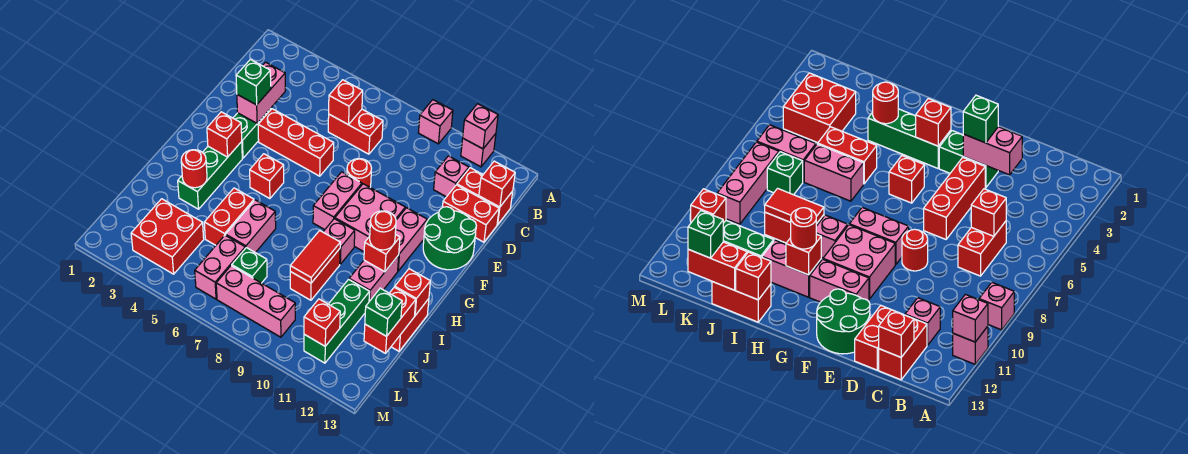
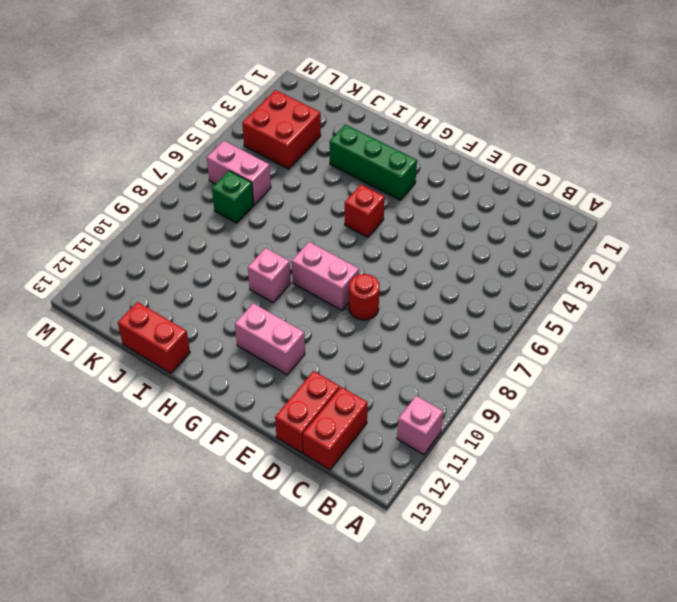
none -> pink 1x1 brick [418,100,453,144]
none -> red 1x2 brick [328,109,383,154]
none -> pink 1x1 brick [434,156,469,197]
none -> green 1x2 brick [233,108,271,158]

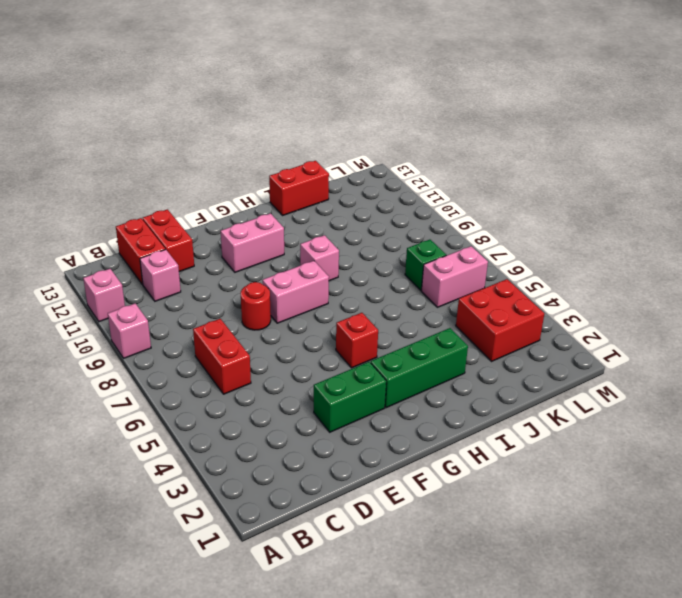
none -> red 1x3 brick [258,109,334,176]
none -> green 2x2 round brick [423,207,476,270]
none -> pink 2x2 brick [335,184,405,252]
none -> pink 1x2 brick [349,255,399,302]

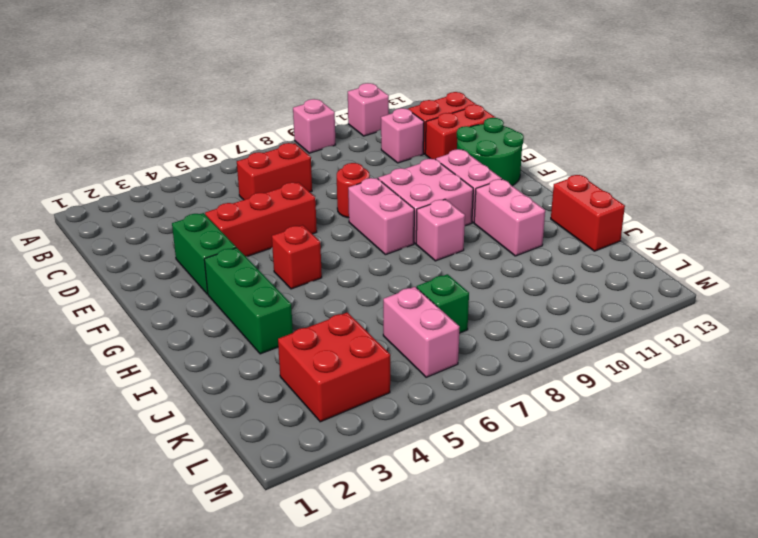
none -> red 1x2 brick [204,188,254,245]
none -> pink 1x2 brick [226,200,276,253]
none -> red 1x2 brick [290,249,340,300]
none -> green 1x3 brick [304,279,370,363]

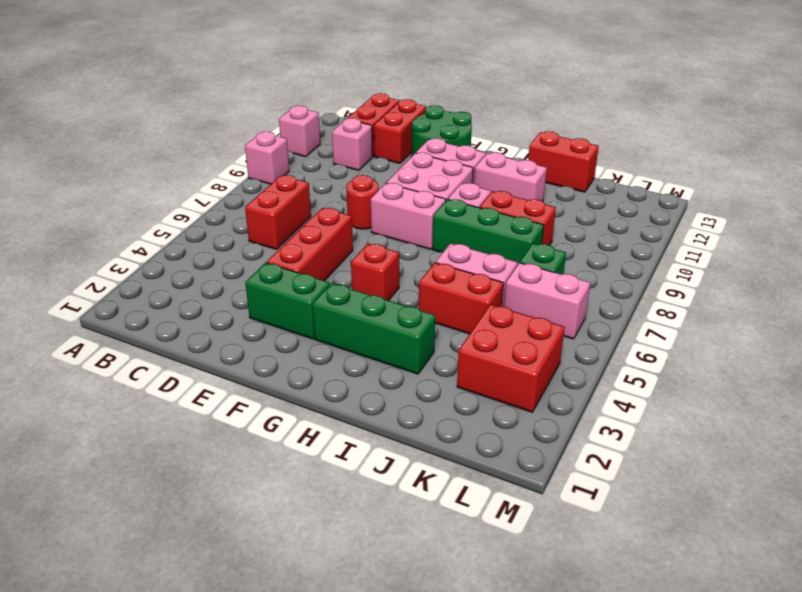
green 1x3 brick [432,199,544,265] -> green 1x3 brick moved to [304,279,370,363]
none -> pink 1x3 brick [216,266,295,337]
none -> pink 1x1 brick [463,104,498,149]
none -> red 1x1 brick [329,80,363,125]
none -> red 1x1 brick [479,161,515,207]

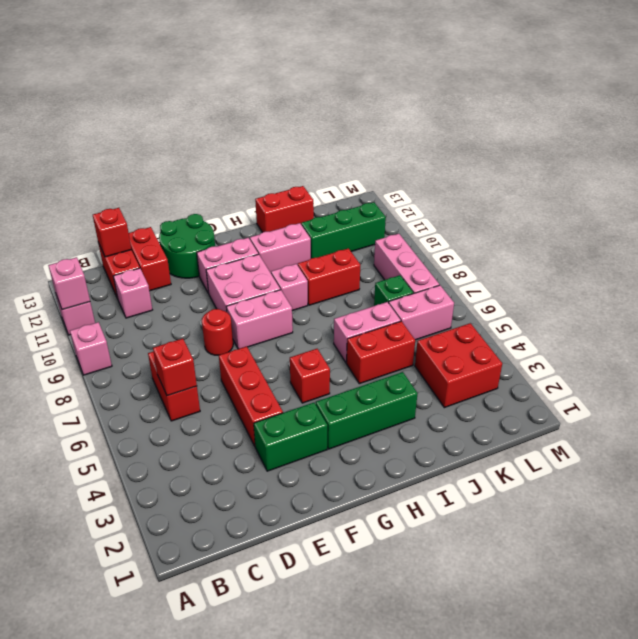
none -> pink 1x2 brick [237,62,285,123]
none -> red 1x1 brick [207,112,242,157]
none -> red 1x1 brick [364,234,400,272]
none -> red 1x1 round brick [181,150,207,188]

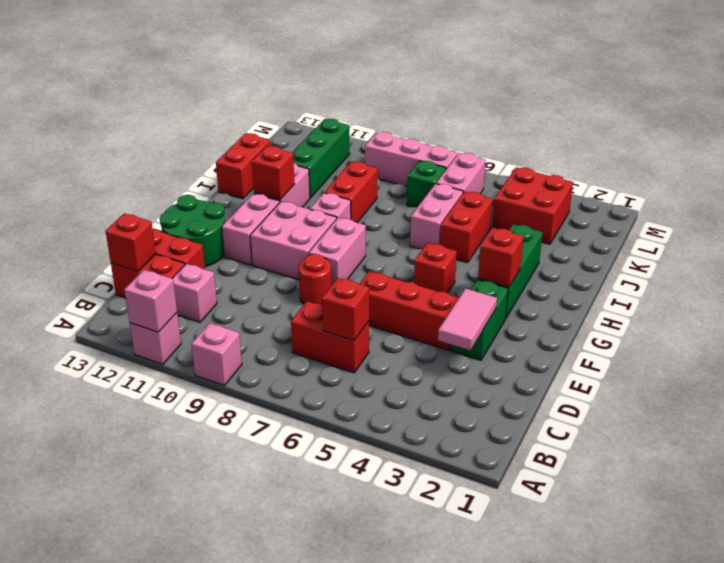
pink 1x2 tile [438,289,497,350] -> pink 1x2 brick [237,62,285,123]
none -> red 1x1 round brick [181,150,207,188]
none -> red 1x2 tile [290,230,340,283]
none -> red 1x1 brick [395,269,430,315]
none -> red 1x2 brick [364,287,416,353]

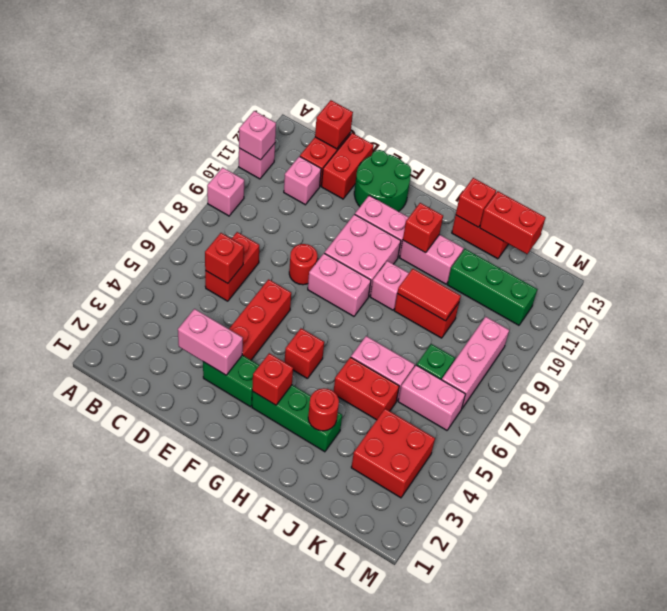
none -> red 1x1 brick [304,299,340,346]
none -> green 1x1 brick [236,60,271,105]
none -> red 1x1 round brick [370,211,396,250]
none -> green 1x1 brick [365,288,402,336]

